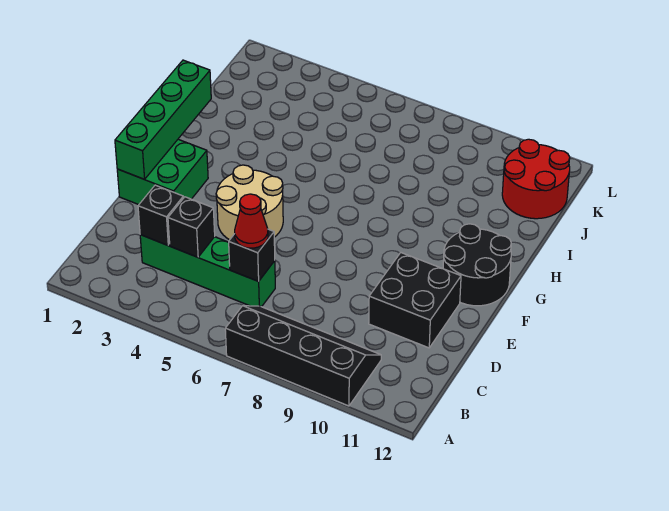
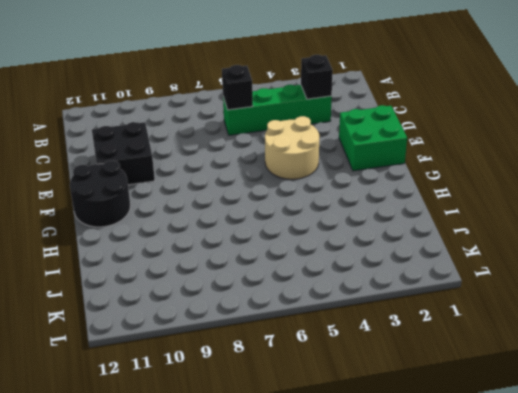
none -> black 2x4 slope [225,306,381,406]
none -> red 2x2 round brick [502,139,570,219]
none -> black 1x1 brick [168,197,215,257]

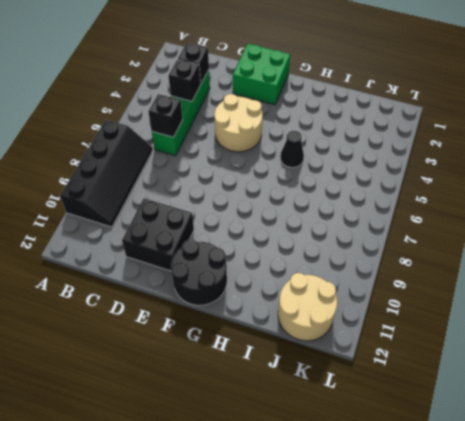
black 1x1 cone [280,131,304,168] -> none
tan 2x2 round brick [278,273,337,341] -> red 2x2 round brick [502,139,570,219]
none -> green 1x4 brick [115,60,211,179]
none -> red 1x1 cone [235,194,268,248]

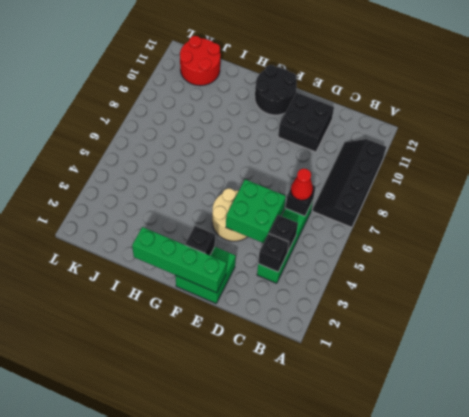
green 2x2 brick [226,179,286,243] -> none
black 1x1 brick [185,226,215,255] -> none

